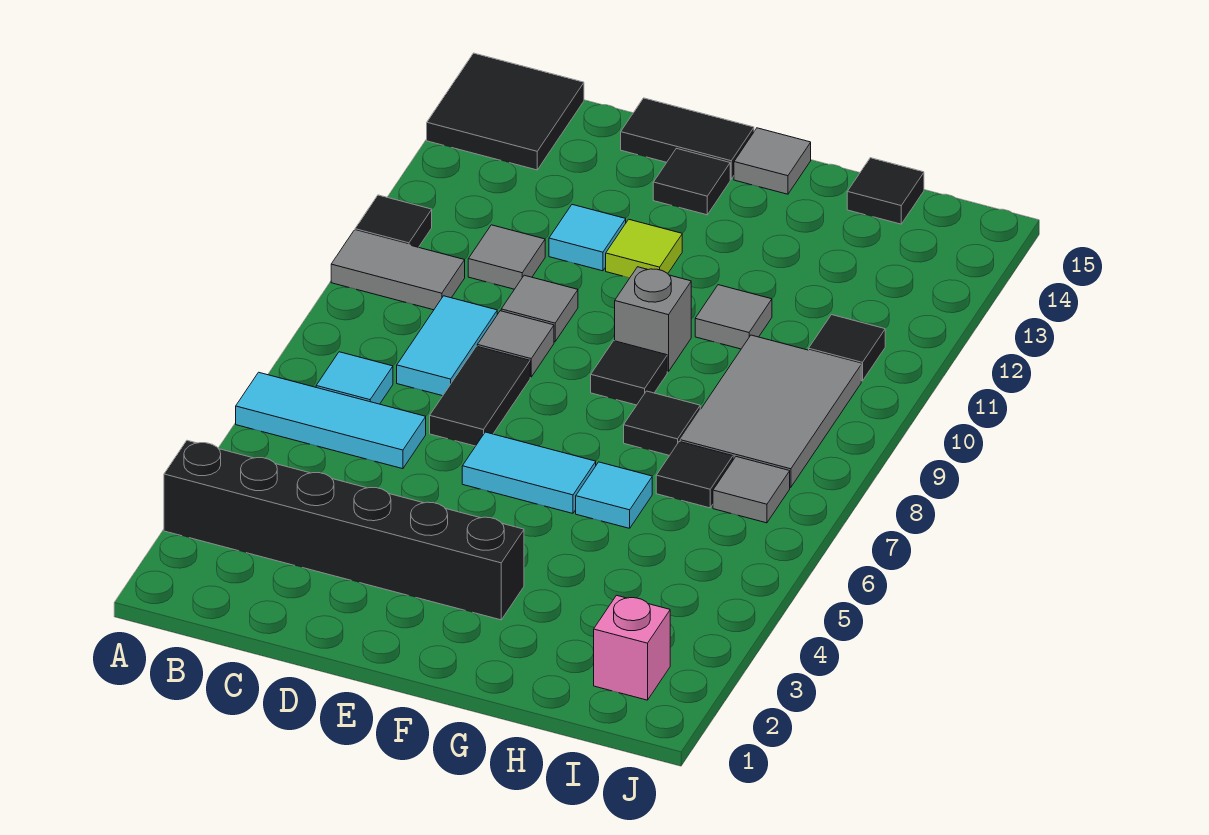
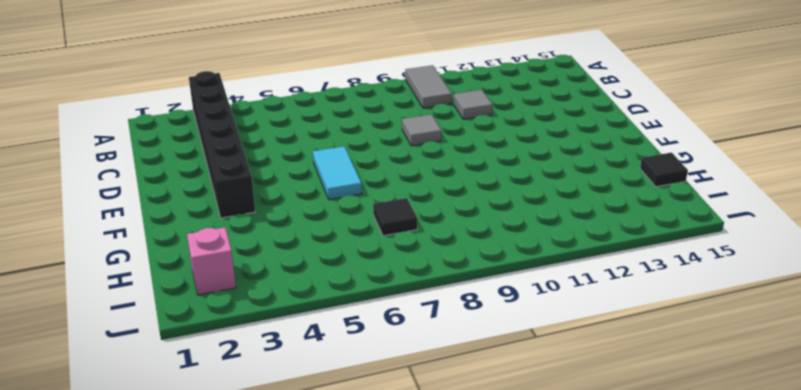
none -> cyan 1x3 tile [236,372,426,469]
none -> black 1x1 tile [355,195,432,247]
none -> black 2x2 tile [427,53,584,170]

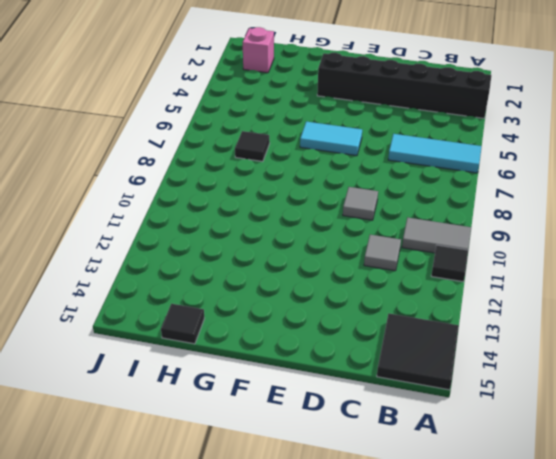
none -> cyan 1x1 tile [316,352,393,404]
none -> cyan 1x2 tile [397,296,497,396]
none -> black 1x2 tile [430,346,530,446]

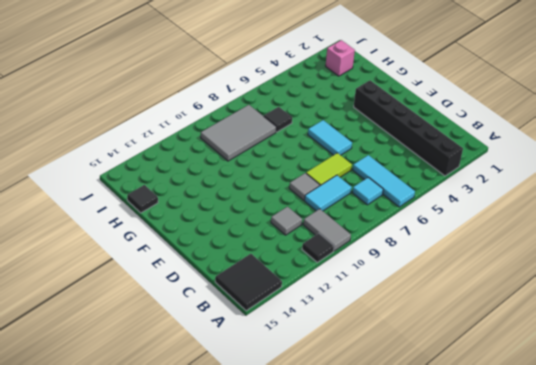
lime 1x2 tile [306,153,352,185] -> black 1x2 tile [430,346,530,446]
none -> grey 1x1 tile [501,275,578,342]
none -> cyan 1x1 tile [549,205,626,271]
none -> black 1x2 tile [621,98,754,179]

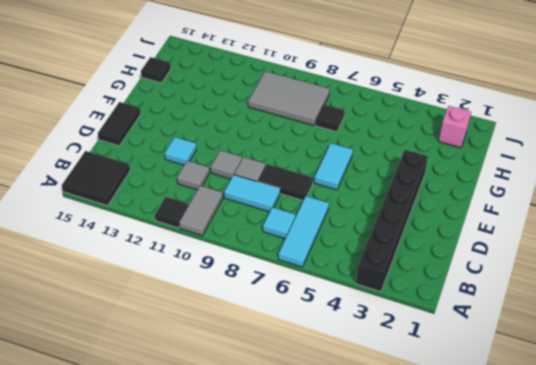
none -> lime 1x1 tile [606,219,682,278]
none -> black 1x1 tile [653,148,730,215]
none -> black 1x1 tile [591,341,667,405]

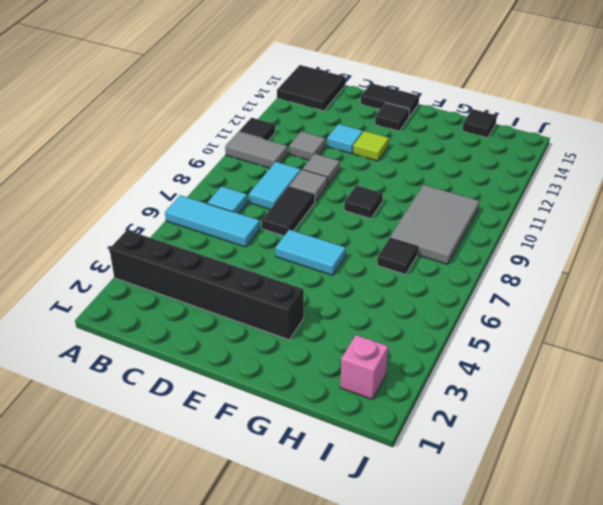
none -> grey 1x1 brick [615,267,691,372]
none -> grey 1x1 tile [734,128,811,194]
none -> cyan 1x1 tile [576,462,652,528]

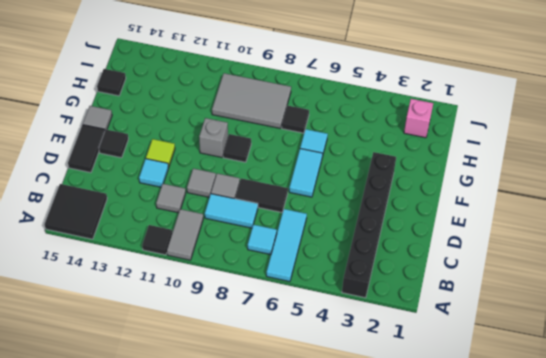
none -> black 1x1 tile [624,391,700,456]
none -> grey 1x1 tile [695,285,772,349]
none -> grey 1x1 tile [713,457,790,523]

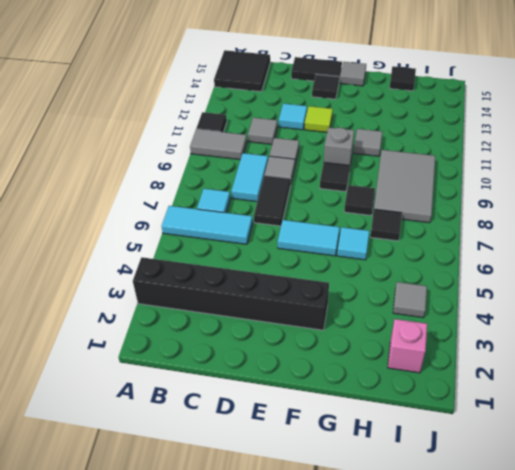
grey 1x1 tile [393,282,427,318] -> grey 1x1 tile moved to [713,457,790,523]
none -> black 1x1 tile [809,315,885,381]

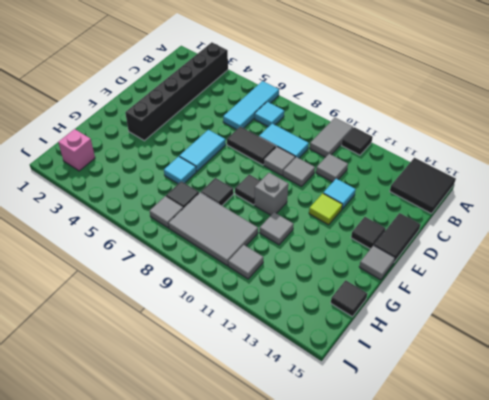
grey 1x1 tile [228,245,263,279] -> black 1x1 tile [809,315,885,381]

